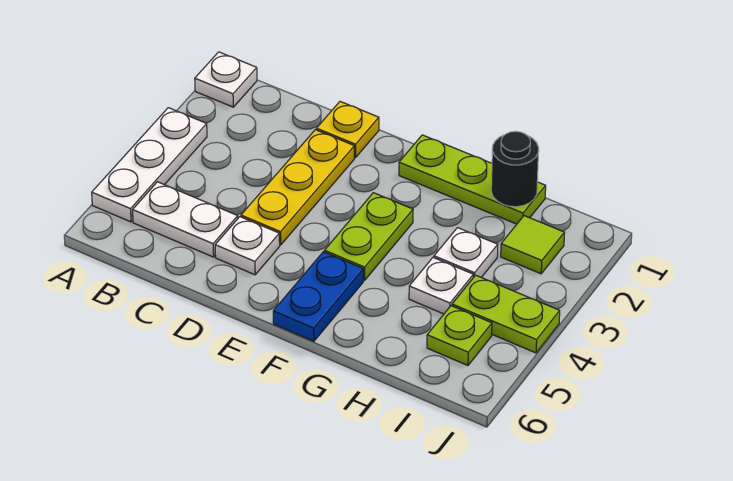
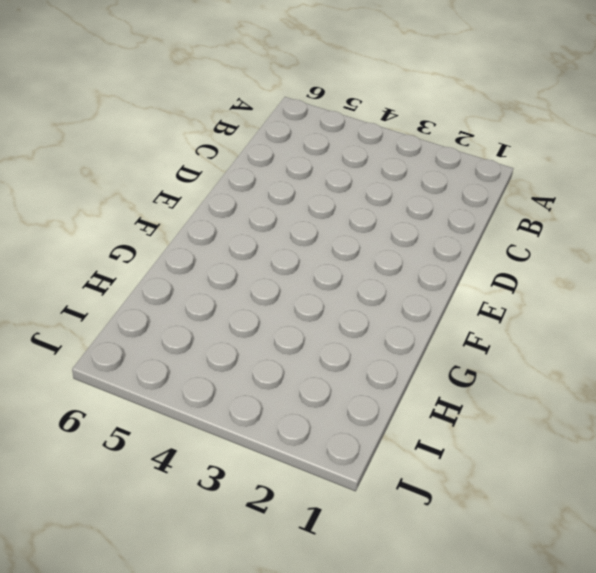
none -> white 1x1 plate [195,52,257,107]
none -> white 1x3 plate [92,108,207,222]
none -> white 1x2 plate [133,182,238,257]

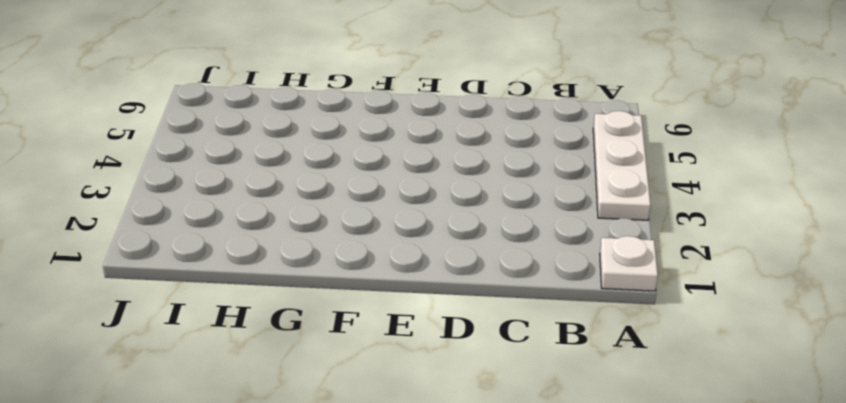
none -> white 1x2 plate [133,182,238,257]
none -> yellow 1x1 plate [316,102,379,158]
none -> yellow 1x3 plate [241,130,354,245]

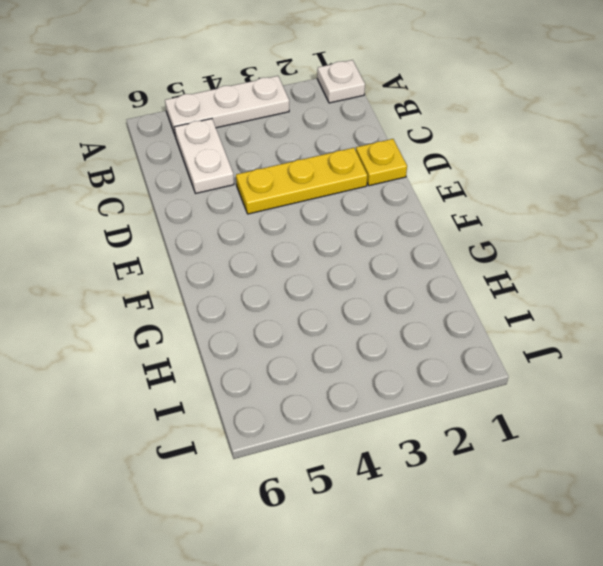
none -> white 1x1 plate [215,217,280,275]
none -> lime 1x3 plate [399,135,546,224]
none -> lime 1x2 plate [324,193,413,280]

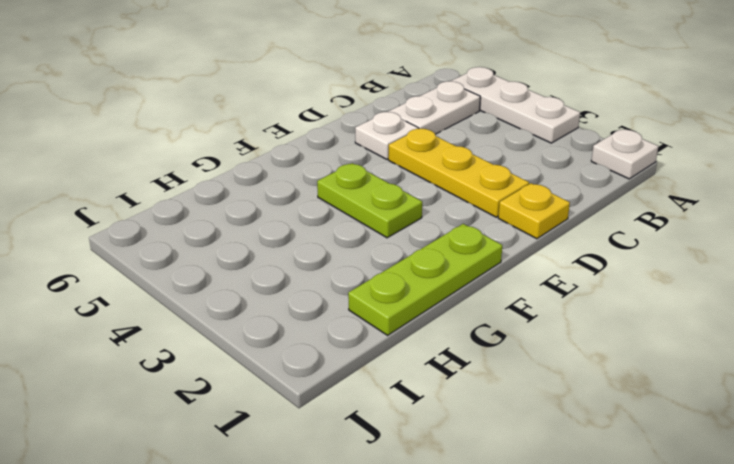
none -> blue 1x2 plate [273,252,363,341]
none -> white 1x1 plate [434,228,498,278]
none -> white 1x1 plate [409,258,473,314]

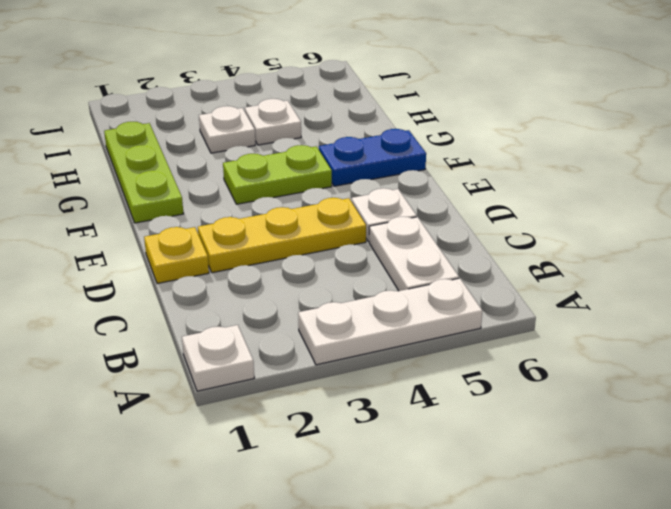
none -> lime 1x1 tile [501,216,565,274]
none -> lime 1x2 plate [452,275,560,353]
none -> lime 1x1 plate [427,306,492,365]

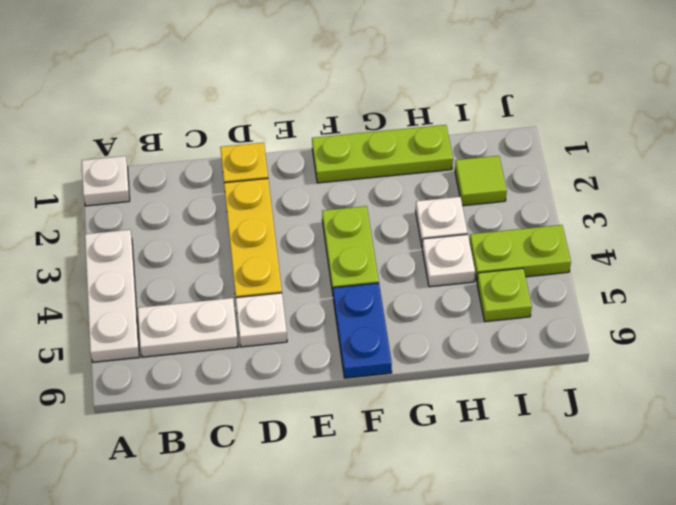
none -> black 1x1 round brick [491,131,539,207]

